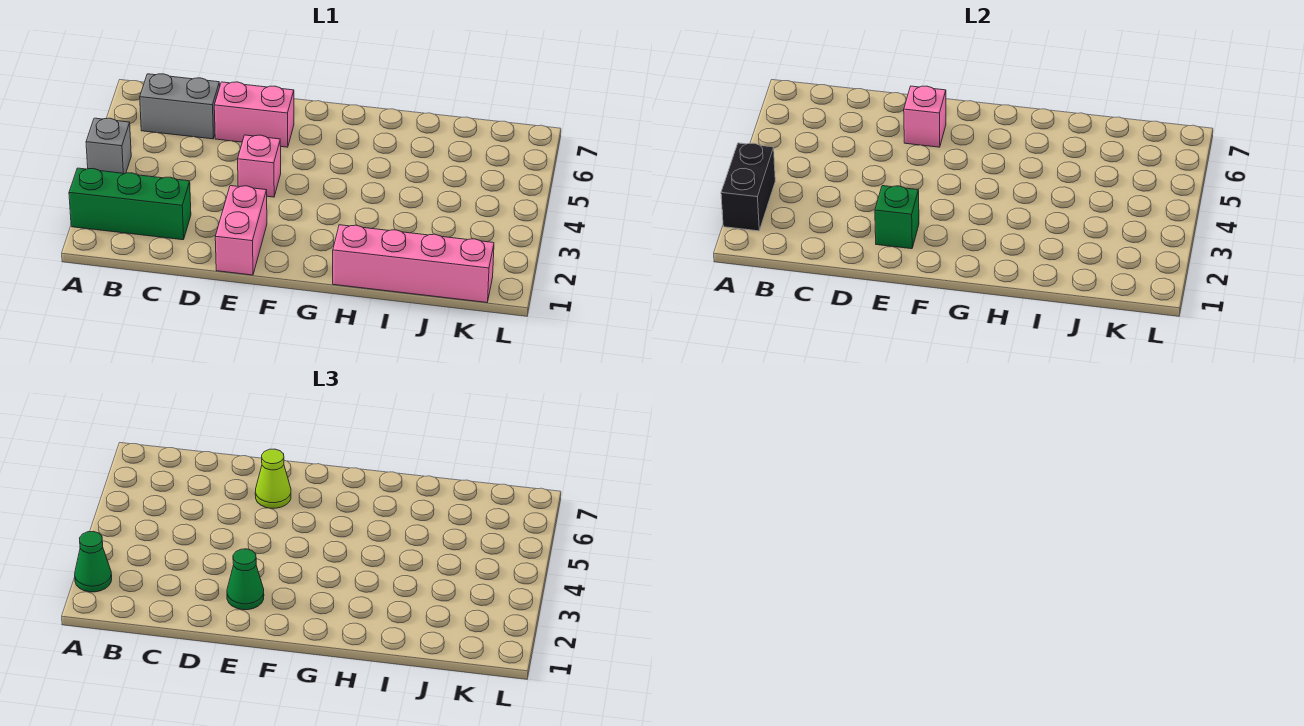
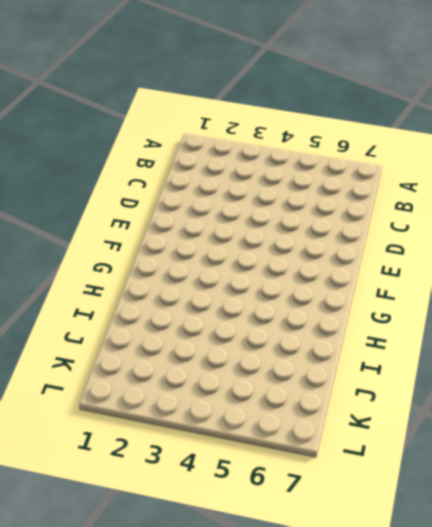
none -> green 1x3 brick [69,168,191,240]
none -> grey 1x1 brick [86,118,131,174]
none -> grey 1x2 brick [140,74,220,139]

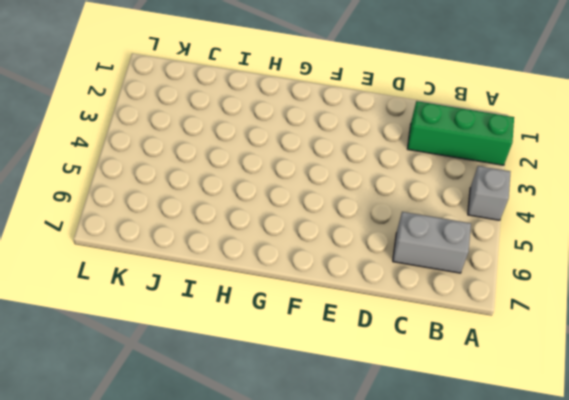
none -> pink 1x2 brick [214,82,294,147]
none -> pink 1x2 brick [215,186,267,275]
none -> pink 1x1 brick [238,135,281,197]

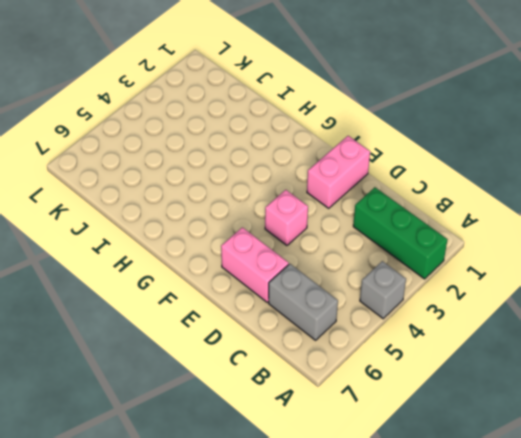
none -> pink 1x4 brick [333,225,494,302]
none -> black 1x2 brick [721,143,775,231]
none -> green 1x1 brick [875,186,919,249]

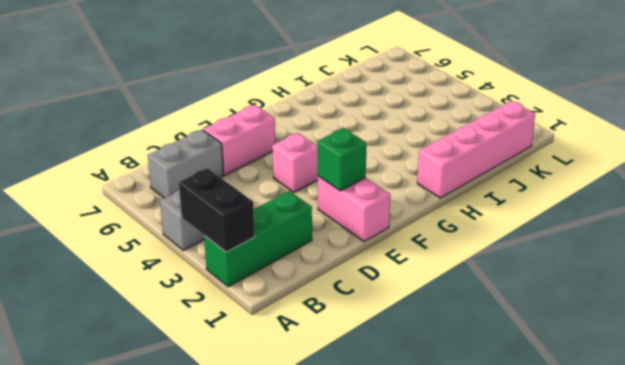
none -> pink 1x1 brick [904,86,946,147]
none -> green 1x1 cone [75,531,112,592]
none -> green 1x1 cone [227,549,264,610]

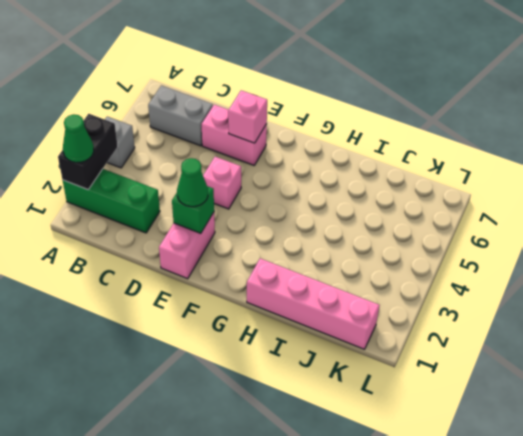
none -> lime 1x1 cone [255,449,291,508]

